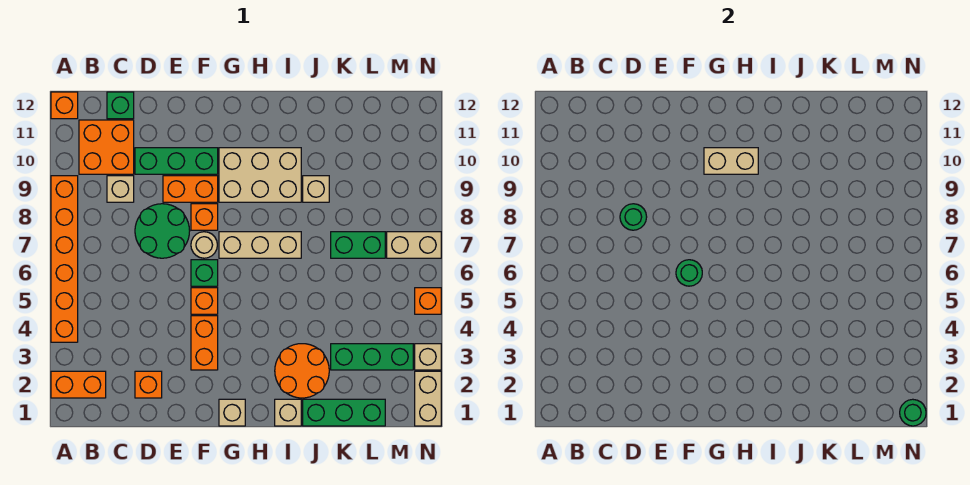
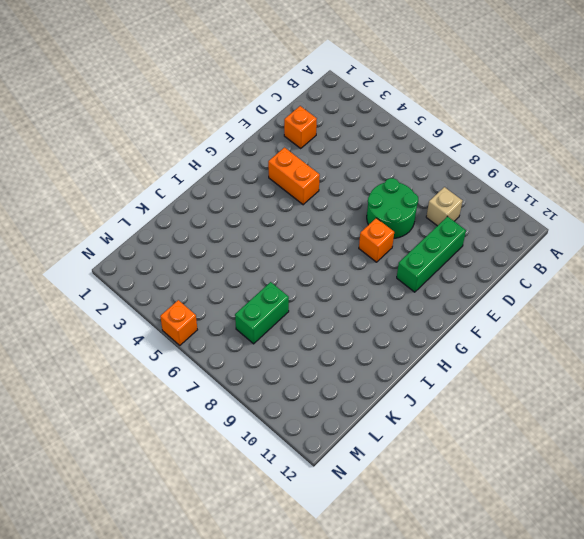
none -> orange 1x2 brick [51,371,106,398]
none -> orange 1x6 brick [51,176,78,342]
none -> orange 1x1 brick [51,92,78,119]
none -> orange 2x2 brick [79,120,134,174]

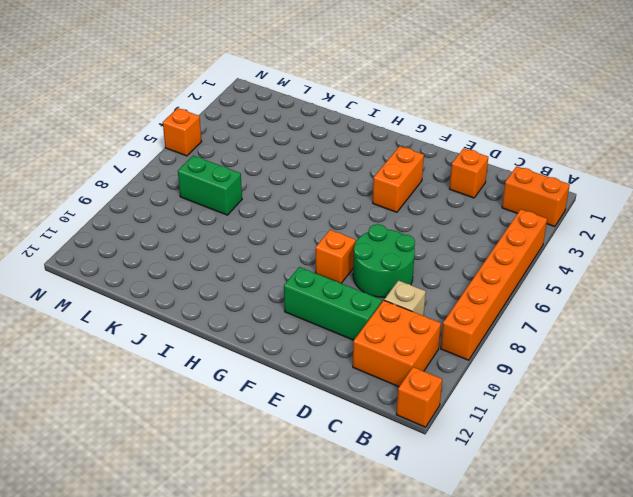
none -> green 1x1 brick [107,92,134,119]
none -> orange 1x2 brick [163,176,218,202]
none -> orange 1x1 brick [191,288,218,314]
none -> green 1x1 brick [191,260,218,286]

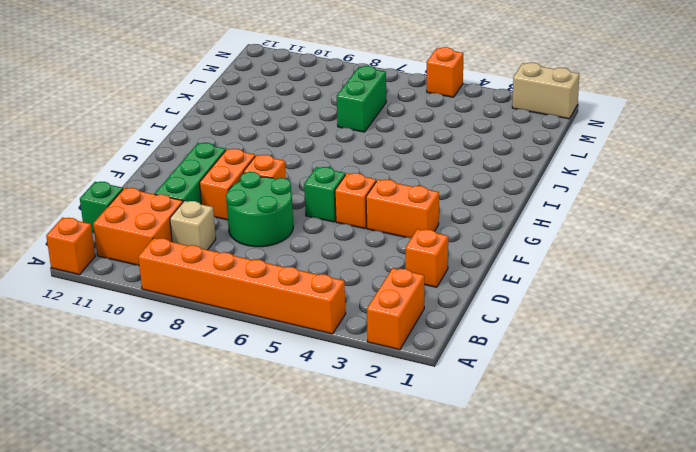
none -> tan 1x1 round brick [191,232,217,258]
none -> tan 1x1 brick [219,399,245,426]
none -> tan 1x3 brick [219,232,301,258]
none -> tan 2x3 brick [219,148,301,202]

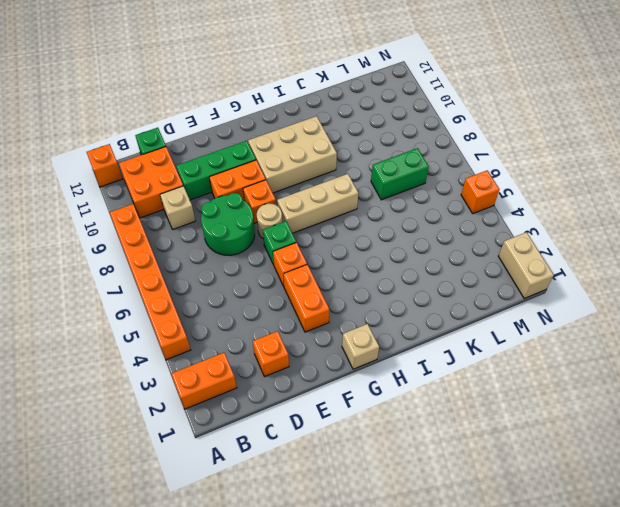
none -> tan 1x1 brick [275,399,301,426]
none -> orange 2x2 round brick [275,344,329,398]
none -> green 1x3 brick [303,399,385,426]
none -> tan 1x1 brick [303,176,329,202]

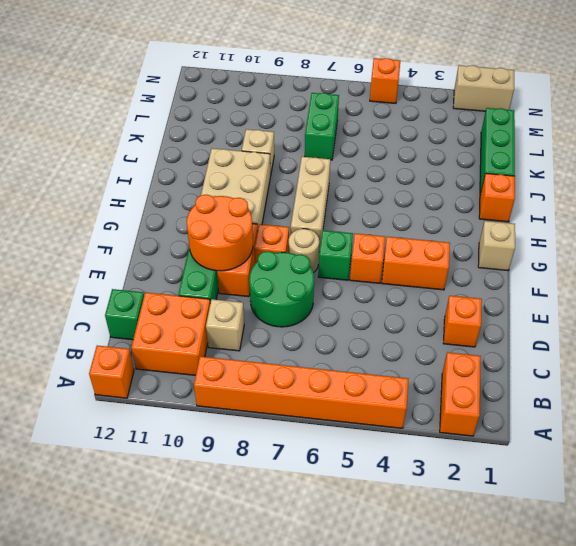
orange 2x2 round brick [187,195,253,271] -> orange 2x2 round brick moved to [275,344,329,398]
orange 1x1 brick [479,173,515,222] -> tan 1x1 brick [275,399,301,426]
none -> green 1x3 brick [331,344,413,370]
none -> tan 1x2 brick [387,232,441,258]
none -> tan 1x1 brick [415,344,441,370]
none -> green 1x1 round brick [620,204,647,230]

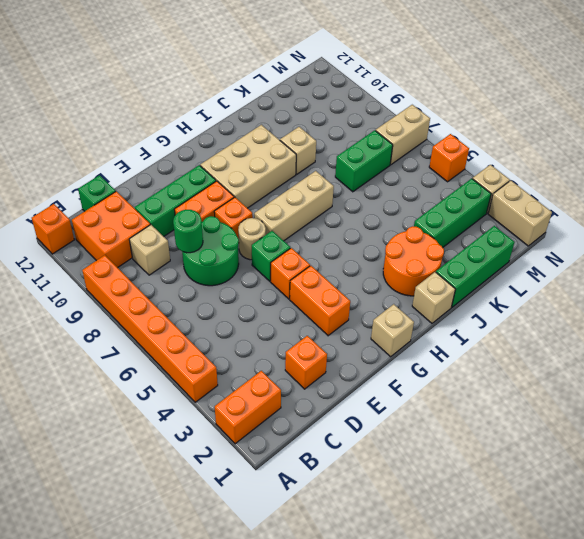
none -> green 1x1 round brick [676,260,702,286]
none -> tan 1x2 brick [704,148,758,174]
none -> green 1x1 round brick [900,399,926,426]

